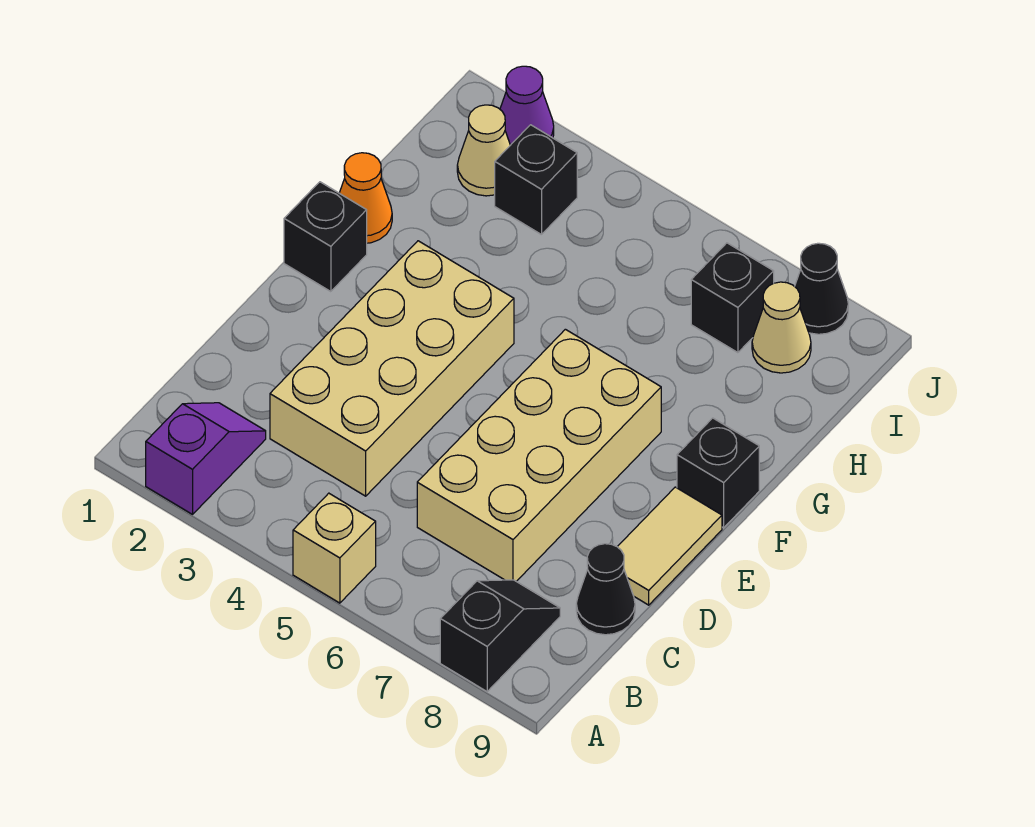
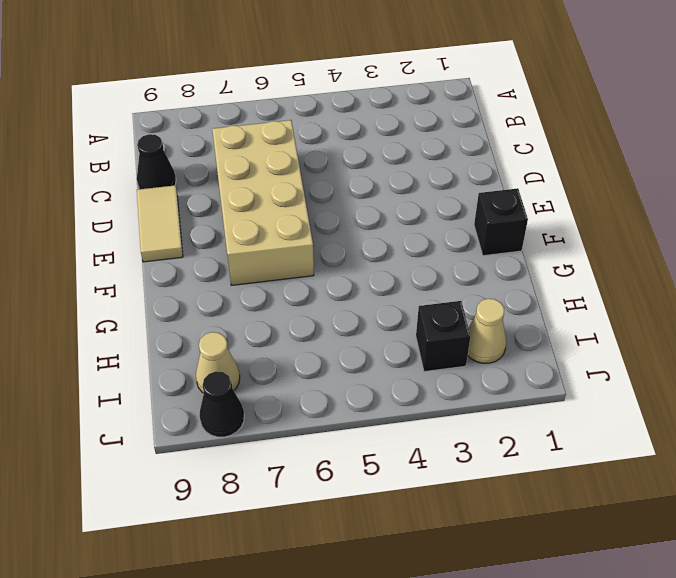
none -> purple 1x2 slope [146,403,266,514]
none -> tan 1x1 brick [293,493,376,603]
none -> black 1x2 slope [440,580,560,692]

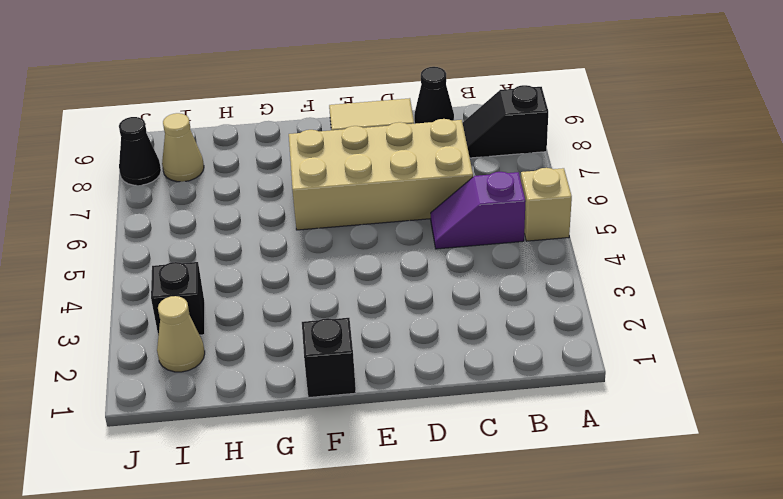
purple 1x2 slope [431,172,526,249] -> purple 1x2 slope moved to [146,403,266,514]
none -> tan 2x4 brick [270,241,514,496]
none -> black 1x1 brick [677,418,759,528]
none -> orange 1x1 cone [340,153,392,243]

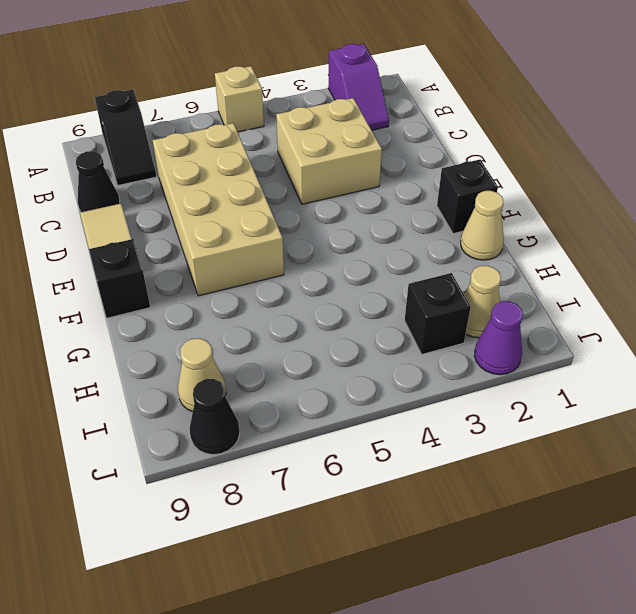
tan 2x2 brick [276,98,382,204] -> tan 2x4 brick [270,241,514,496]
tan 1x1 cone [461,191,504,260] -> orange 1x1 cone [340,153,392,243]
none -> black 1x1 brick [691,243,774,353]

